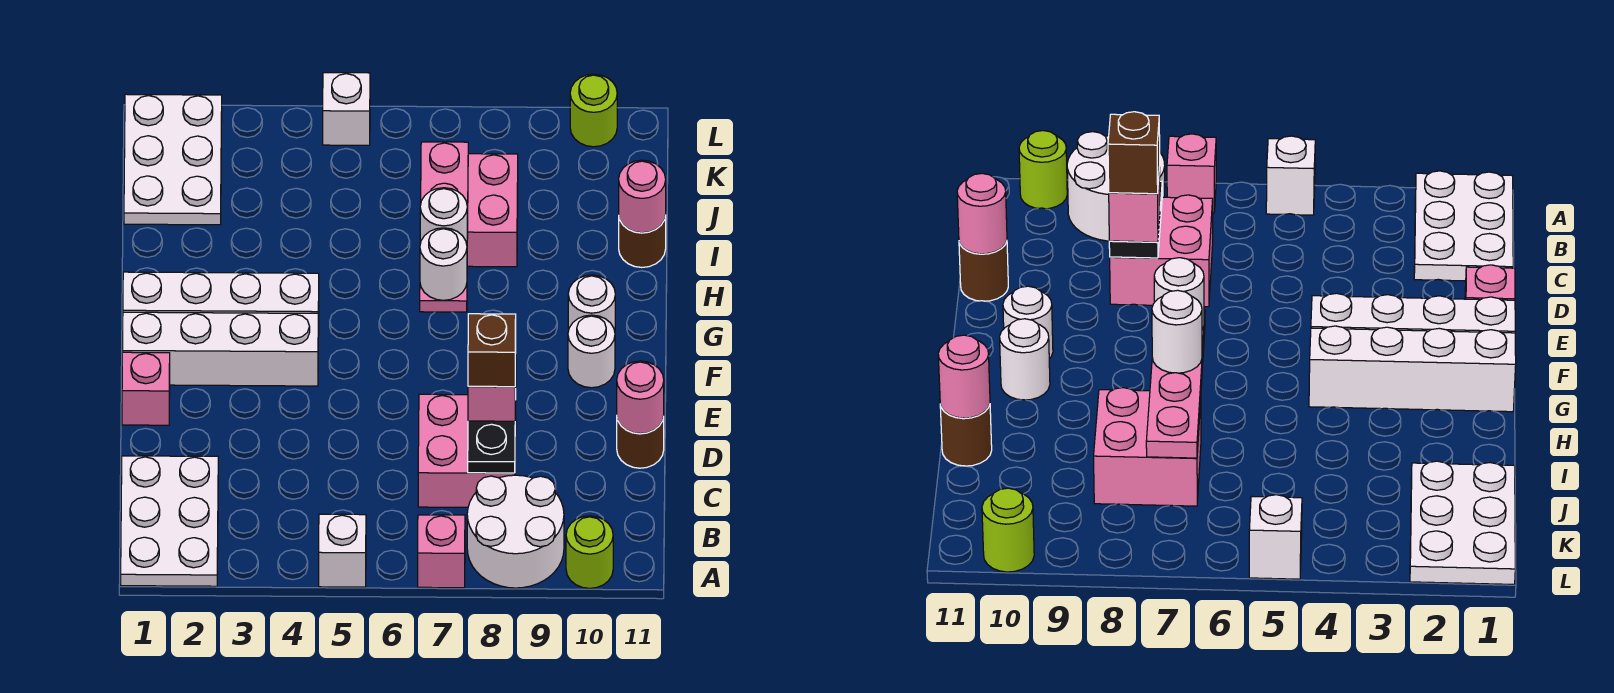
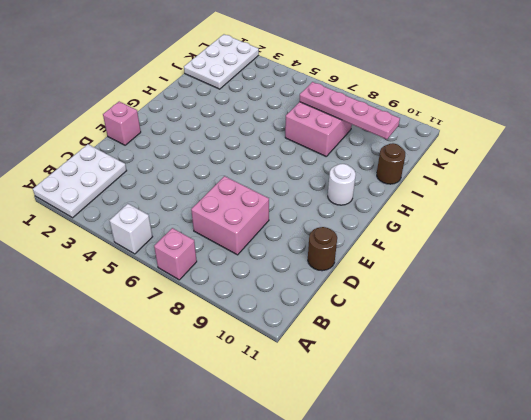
pink 1x4 plate [299,82,400,139] -> pink 1x4 plate turned to [420,142,468,312]
none -> white 2x2 round brick [467,475,564,588]
none -> lime 1x1 round brick [566,516,613,588]
none -> white 1x4 brick [123,312,318,386]

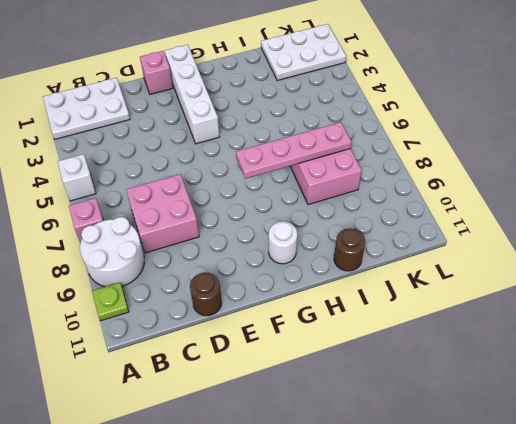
lime 1x1 plate [92,282,129,321] -> lime 1x1 round brick [566,516,613,588]
none -> white 1x1 round brick [568,315,615,388]
none -> white 1x4 brick [123,272,319,335]
none -> white 1x1 brick [323,73,370,145]

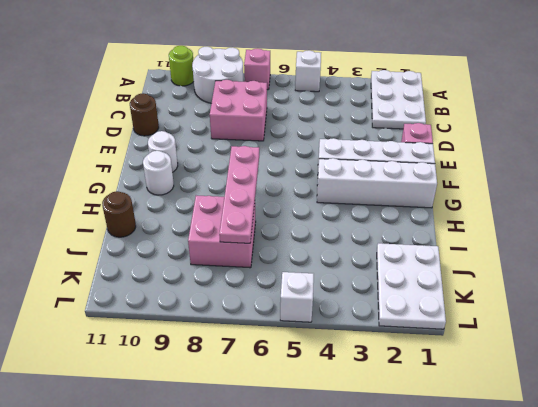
none -> lime 1x1 round brick [570,74,617,147]
none -> black 1x2 plate [468,389,516,473]
none -> pink 1x1 round brick [617,361,664,434]

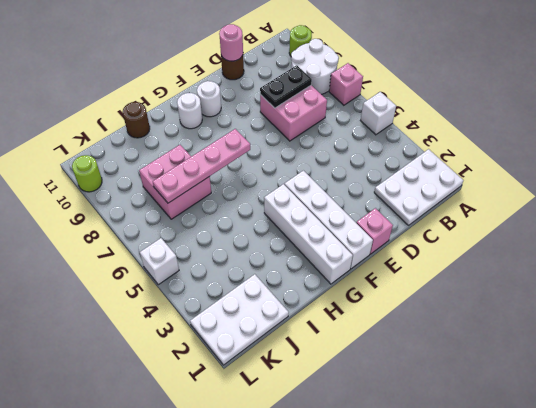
none -> pink 1x1 round brick [619,160,666,233]
none -> pink 1x1 brick [468,354,516,421]
none -> white 1x1 round brick [420,228,467,300]

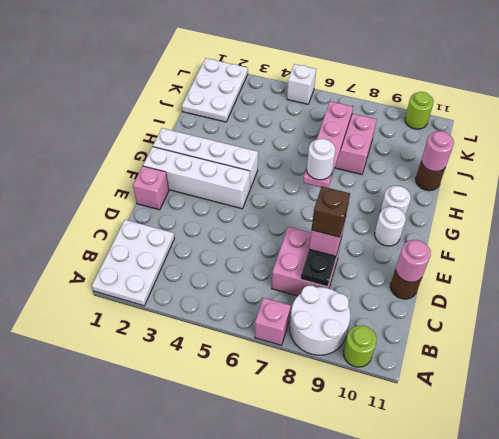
none -> white 1x1 brick [319,514,366,587]
none -> white 1x1 round brick [420,188,467,244]

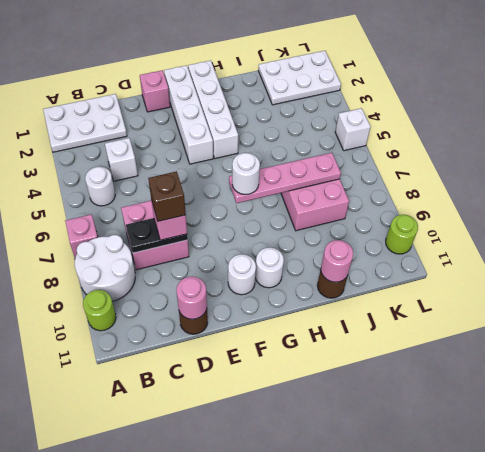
white 1x1 round brick [85,167,115,206] -> white 1x1 round brick moved to [420,188,467,244]
white 1x1 brick [105,138,138,181] -> white 1x1 brick moved to [319,514,366,587]

